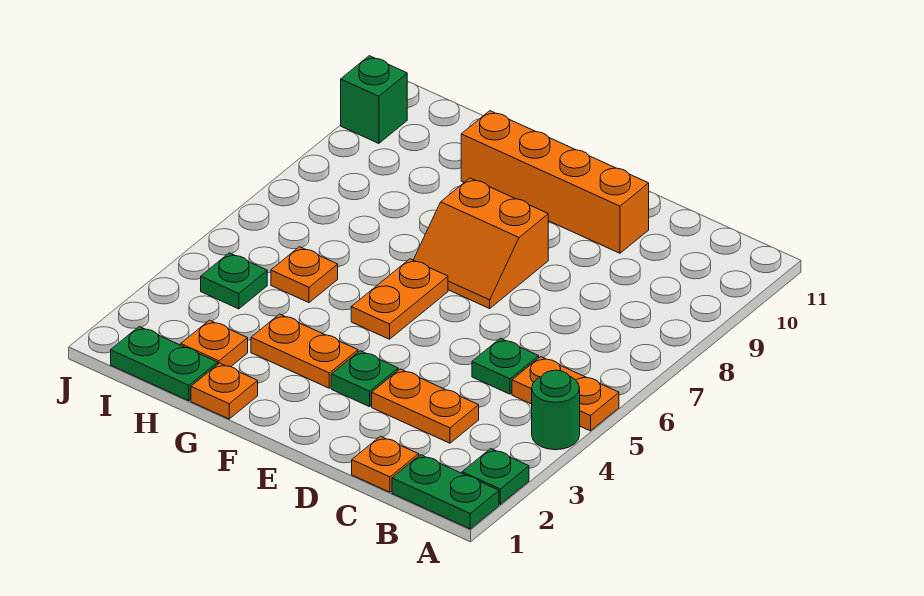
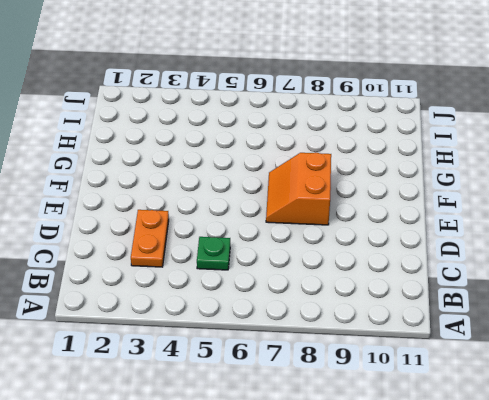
none -> green 1x2 plate [392,455,499,529]
none -> green 1x1 plate [462,449,529,504]
none -> green 1x1 round brick [532,370,580,450]

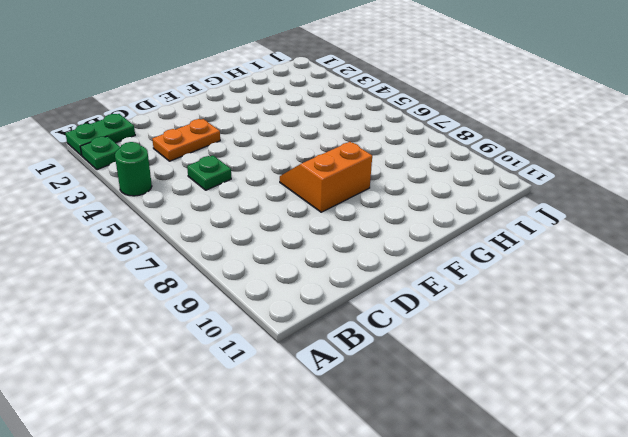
none -> orange 1x2 plate [512,357,619,431]
none -> orange 1x1 plate [352,436,419,492]
none -> orange 1x4 brick [461,111,649,253]

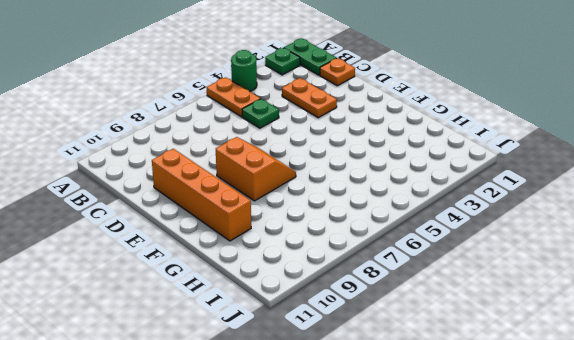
none -> green 1x1 plate [331,351,398,407]
none -> orange 1x2 plate [251,314,358,388]
none -> orange 1x2 plate [351,259,448,339]

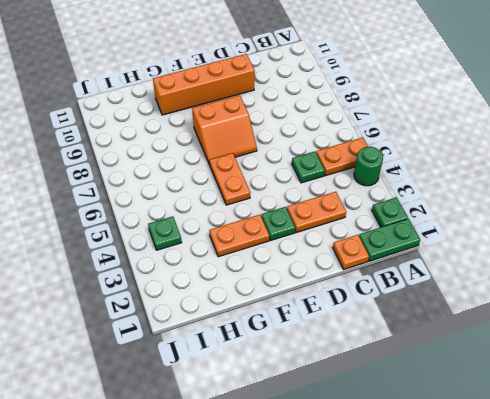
none -> orange 1x1 plate [191,363,258,419]
none -> green 1x2 plate [111,327,218,401]
none -> orange 1x1 plate [181,320,248,367]

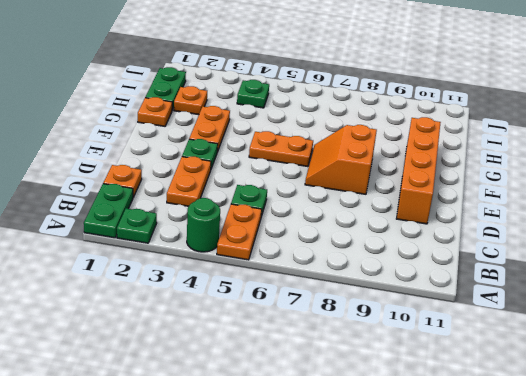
none -> orange 1x1 plate [271,247,338,303]
none -> green 1x1 brick [341,56,407,143]

